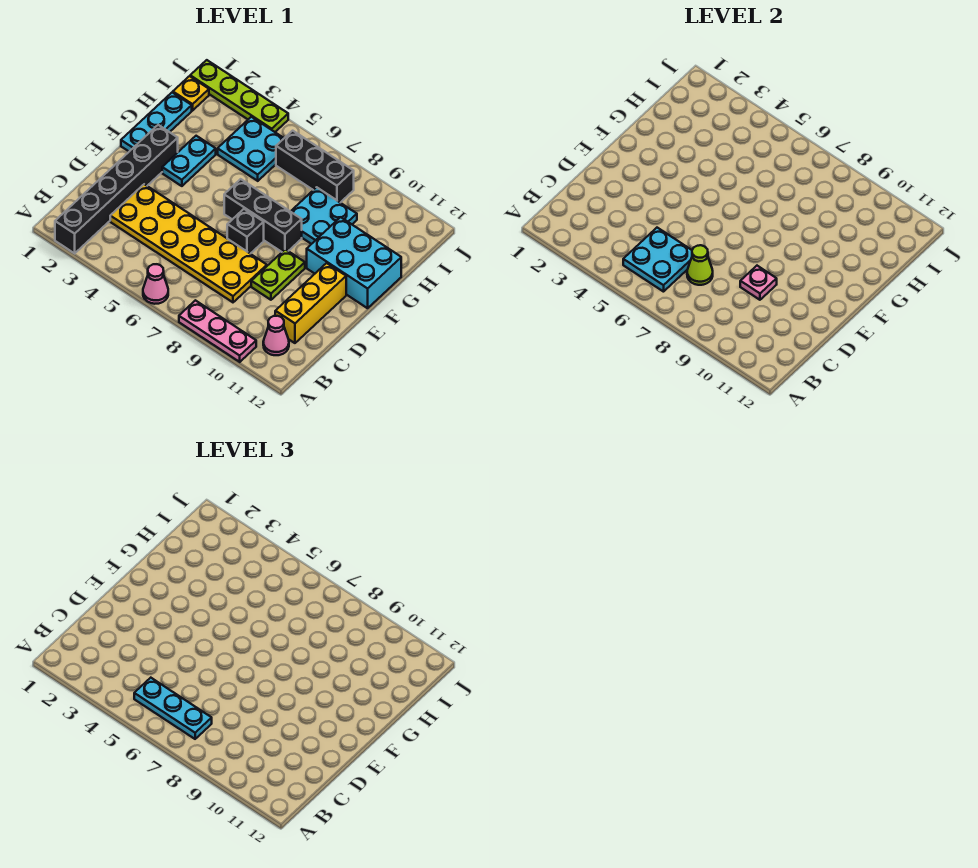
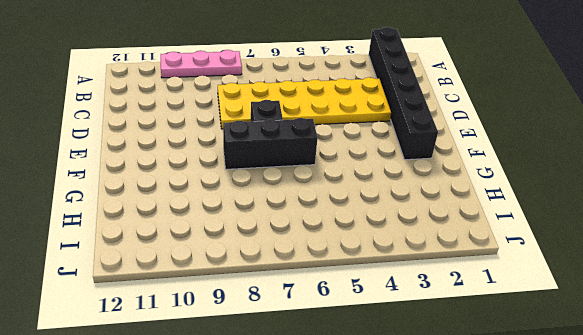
none -> pink 1x1 cone [143,264,168,304]
none -> pink 1x1 cone [263,316,289,355]
none -> yellow 1x3 brick [275,263,346,343]

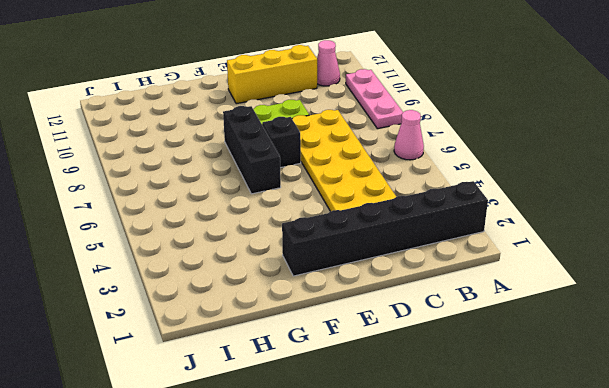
none -> cyan 1x3 plate [121,92,192,151]
none -> cyan 1x2 plate [162,136,216,186]
none -> cyan 2x3 brick [307,217,401,308]

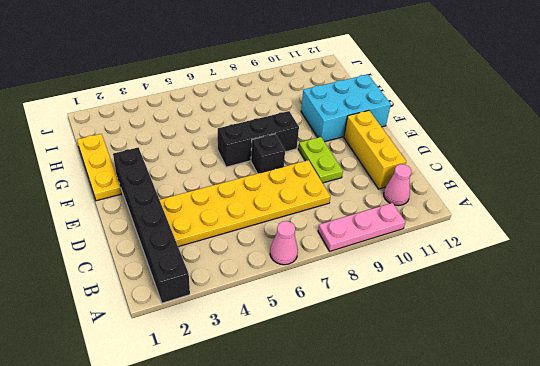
yellow 1x3 plate [77,134,122,201] -> cyan 1x3 plate [121,92,192,151]
none -> cyan 1x2 plate [162,136,216,186]
none -> cyan 2x2 plate [290,187,357,244]
none -> cyan 2x2 plate [218,117,284,181]

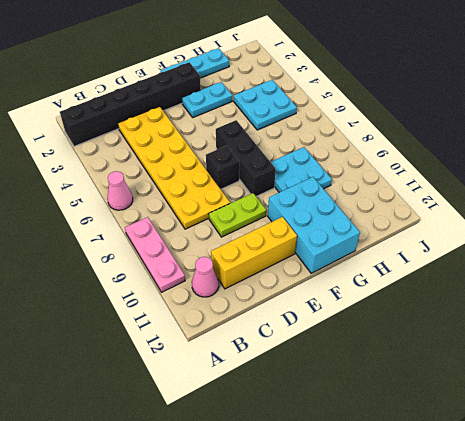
none -> yellow 1x1 plate [173,76,209,111]
none -> black 1x3 brick [276,131,354,203]
none -> lime 1x4 plate [190,60,288,132]

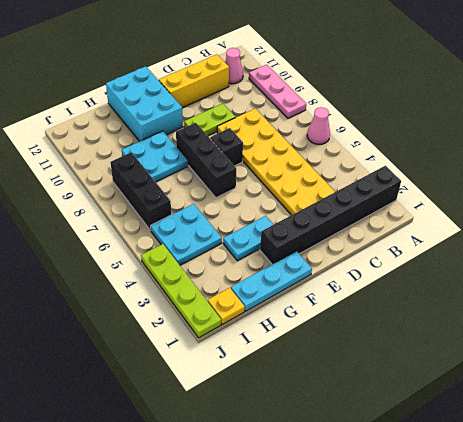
none -> cyan 2x2 plate [623,228,692,292]
none -> lime 1x1 cone [687,245,713,285]
none -> pink 1x1 plate [740,266,777,300]

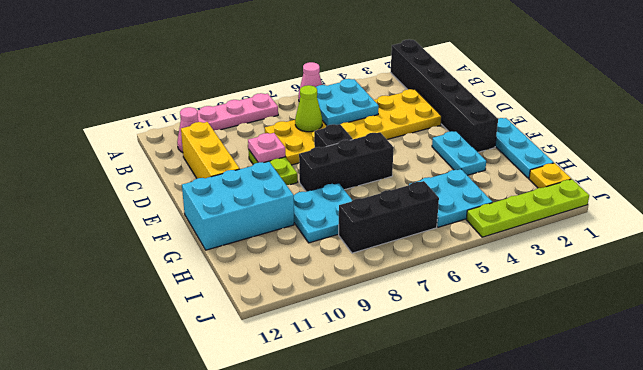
none -> cyan 1x3 plate [134,678,212,739]

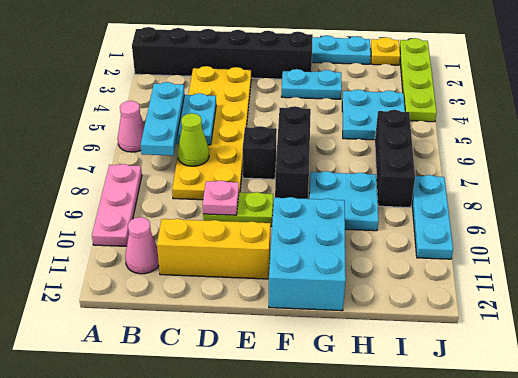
cyan 1x3 plate [412,175,453,259] -> none

